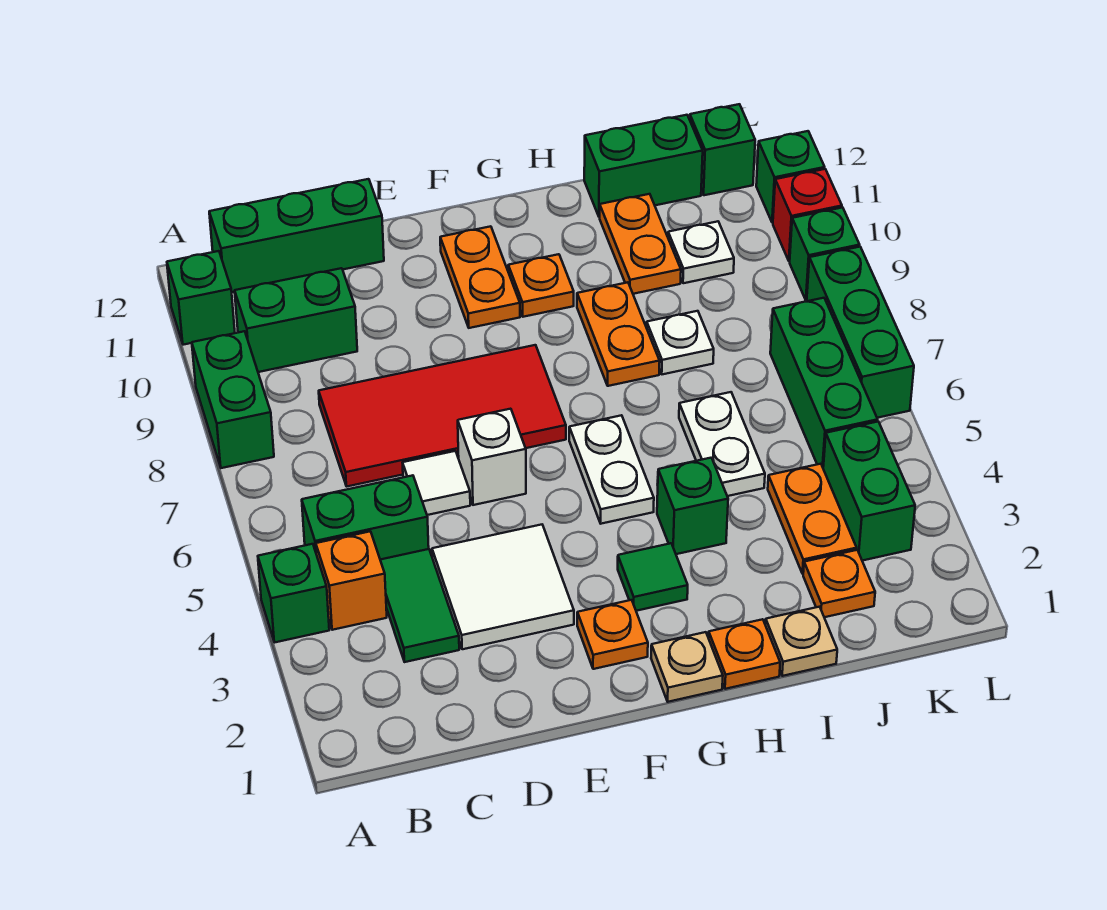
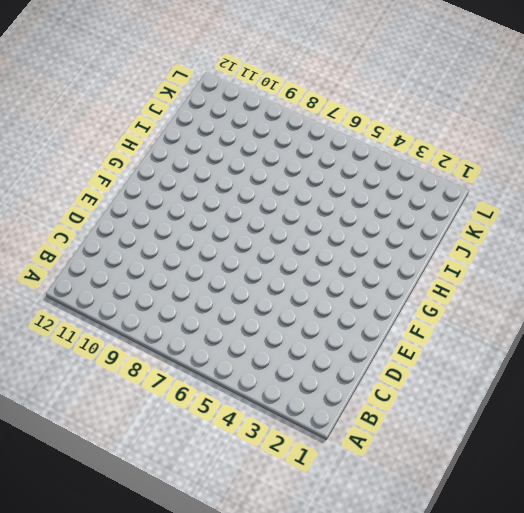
none -> green 1x1 brick [258,544,329,642]
none -> green 1x2 brick [192,331,274,468]
none -> green 1x1 brick [167,251,235,345]
none -> orange 1x1 brick [316,531,387,630]

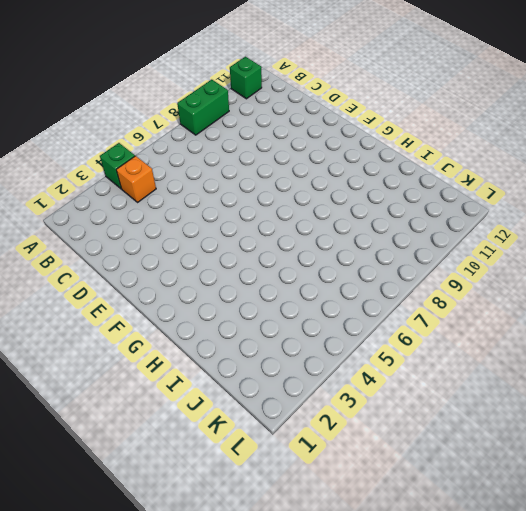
none -> green 1x2 brick [302,475,429,560]
none -> green 1x2 brick [235,268,357,372]
none -> green 1x3 brick [209,179,384,292]
none -> green 1x2 tile [380,549,459,662]

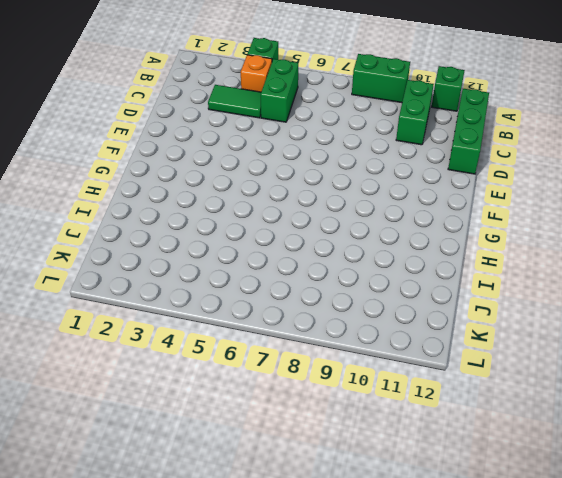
none -> red 2x4 tile [319,345,566,486]
none -> white 2x2 tile [432,525,574,649]
none -> white 1x1 tile [403,451,470,515]
none -> white 1x1 brick [458,409,526,505]

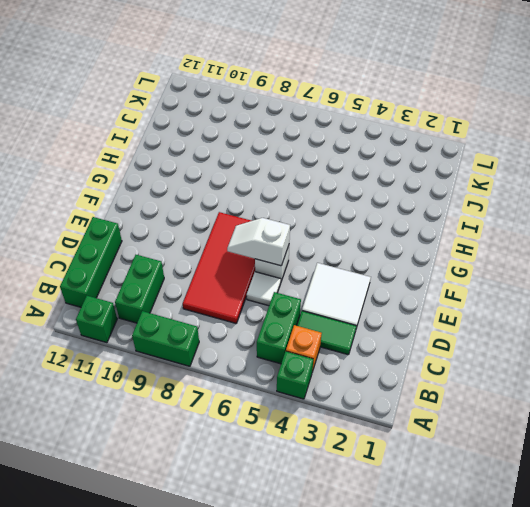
white 1x2 slope [227,218,290,266] -> none
none -> orange 1x1 plate [577,600,648,669]
none -> orange 1x2 plate [440,226,520,328]
none -> tan 1x1 plate [651,632,723,702]
none -> green 1x1 tile [618,543,688,611]

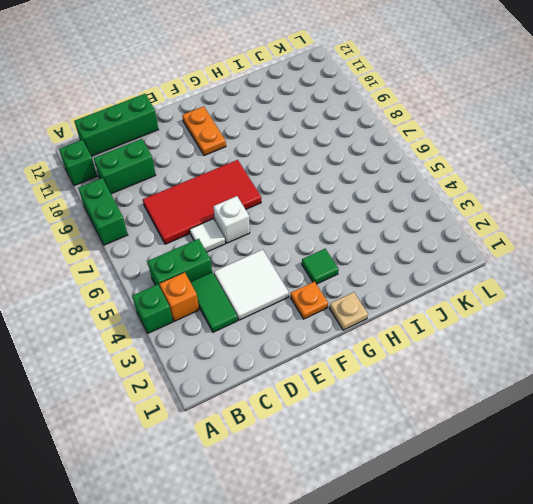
none -> white 1x2 plate [569,415,654,524]
none -> orange 1x1 plate [508,254,574,317]
none -> orange 1x1 plate [709,619,780,689]
none -> green 1x1 brick [657,458,728,554]

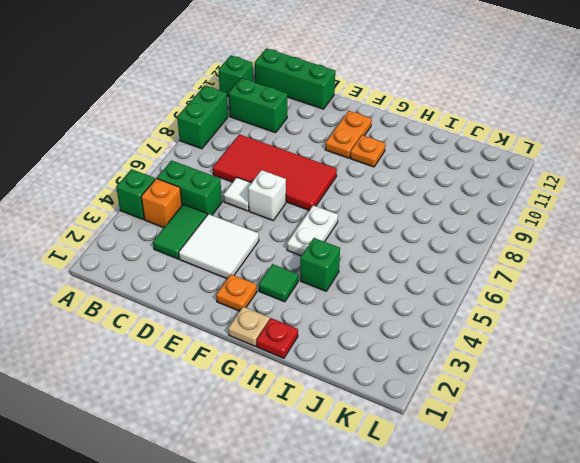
red 1x1 plate [257,318,298,358] -> orange 1x1 plate [709,619,780,689]
none -> orange 1x2 plate [577,282,660,386]
none -> tan 1x1 plate [765,607,837,676]
none -> white 1x2 plate [679,392,765,496]
none -> white 1x1 plate [647,311,714,374]

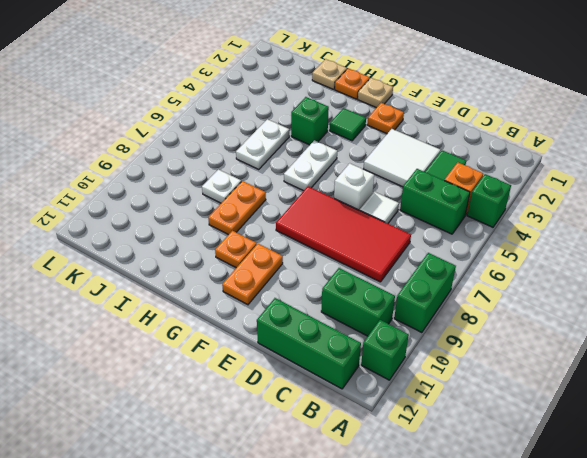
none -> orange 1x2 plate [600,194,681,294]
none -> green 1x2 brick [584,115,703,217]
none -> orange 1x1 plate [803,550,875,617]
none -> orange 1x2 plate [768,464,857,574]

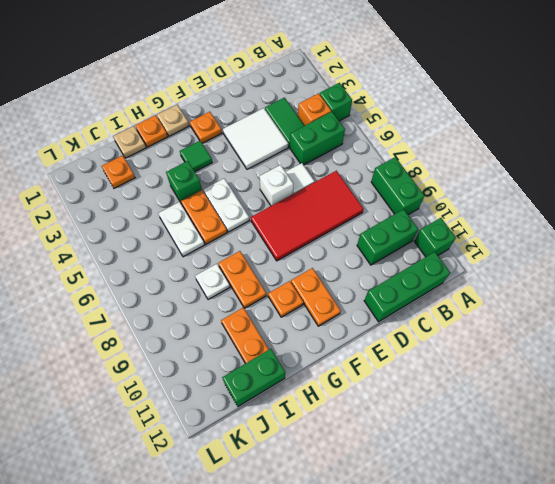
orange 1x2 plate [181,190,227,244] -> orange 1x2 plate moved to [768,464,857,574]
none -> white 1x1 plate [668,221,734,283]
none -> green 1x2 brick [823,422,915,561]
none -> green 1x3 brick [770,298,878,467]
none -> green 1x1 brick [690,104,755,195]

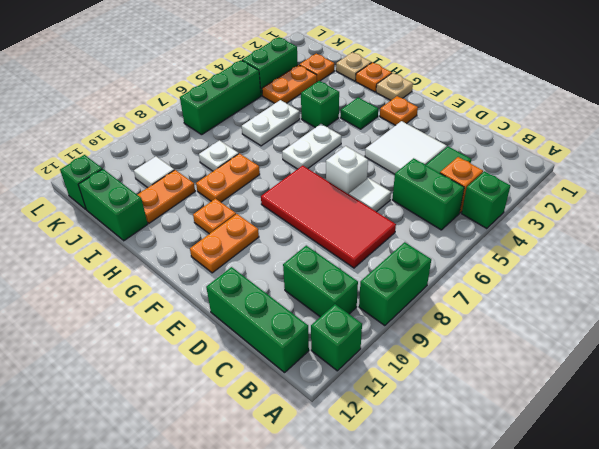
white 1x1 tile [134,156,174,188] -> white 1x1 plate [668,221,734,283]
none -> green 1x3 brick [807,247,914,418]
none -> green 1x1 brick [790,207,860,300]
none -> red 1x1 brick [773,169,842,261]
none -> green 1x1 brick [756,131,825,223]

